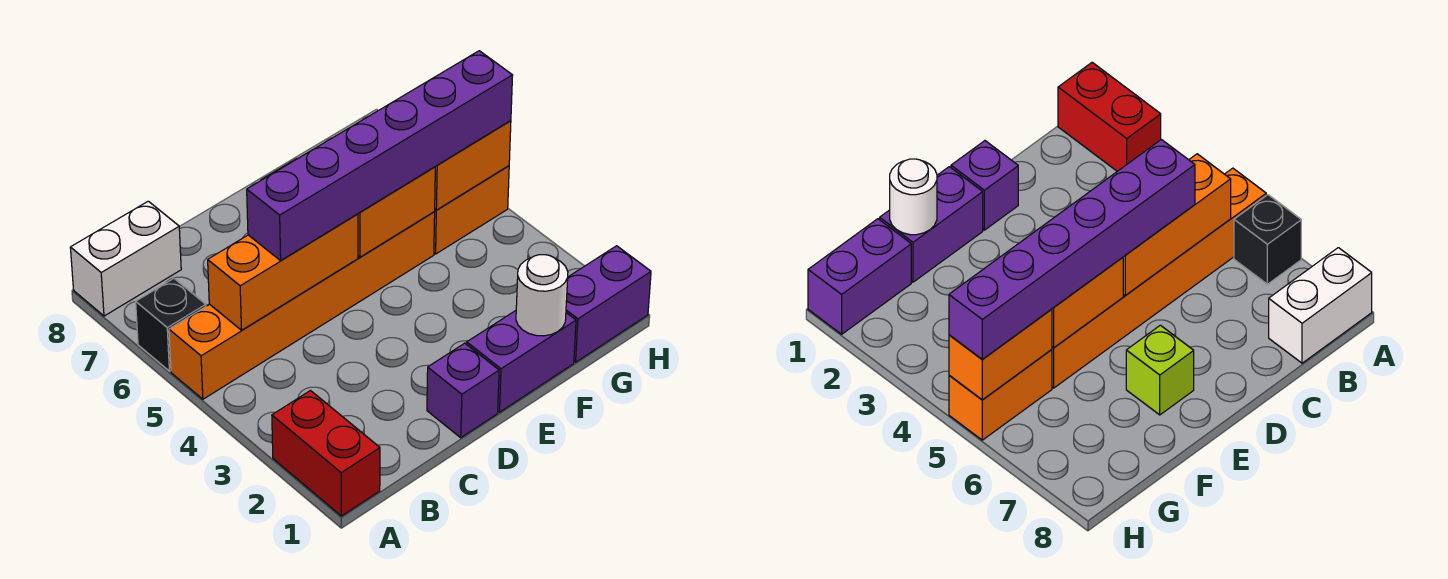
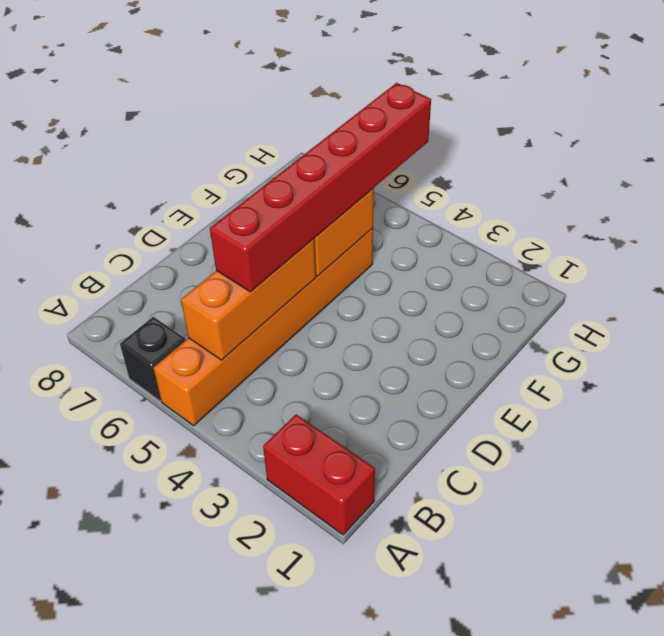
red 1x6 brick [210,83,431,292] -> purple 1x6 brick [247,51,513,260]
none -> white 1x2 brick [70,201,181,316]
none -> purple 1x1 brick [427,343,499,438]
none -> purple 1x2 brick [467,311,576,412]

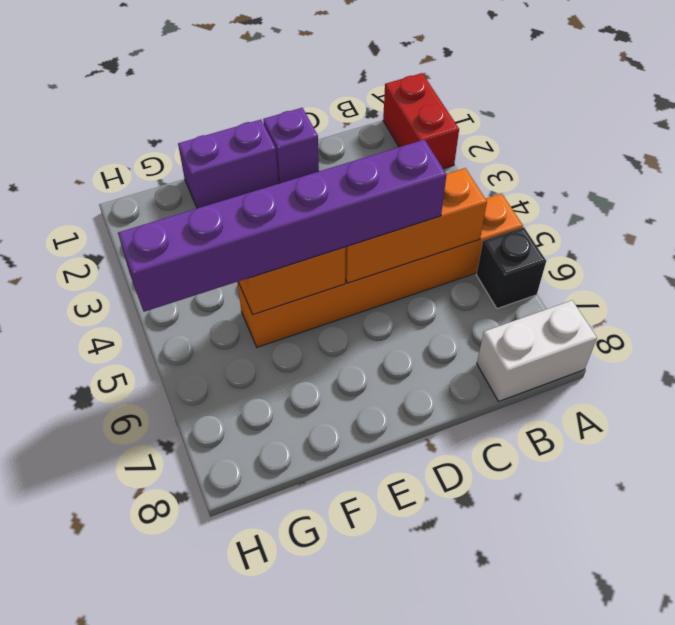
none -> lime 1x1 brick [1126,325,1194,415]
none -> purple 1x2 brick [566,246,651,362]
none -> orange 1x2 brick [434,166,509,254]

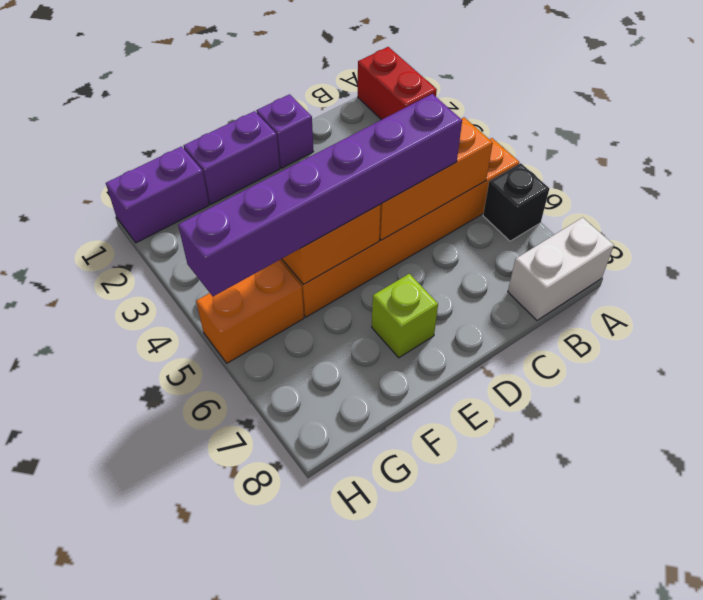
none -> white 1x1 round brick [516,255,568,336]
none -> orange 1x2 brick [435,121,511,210]

